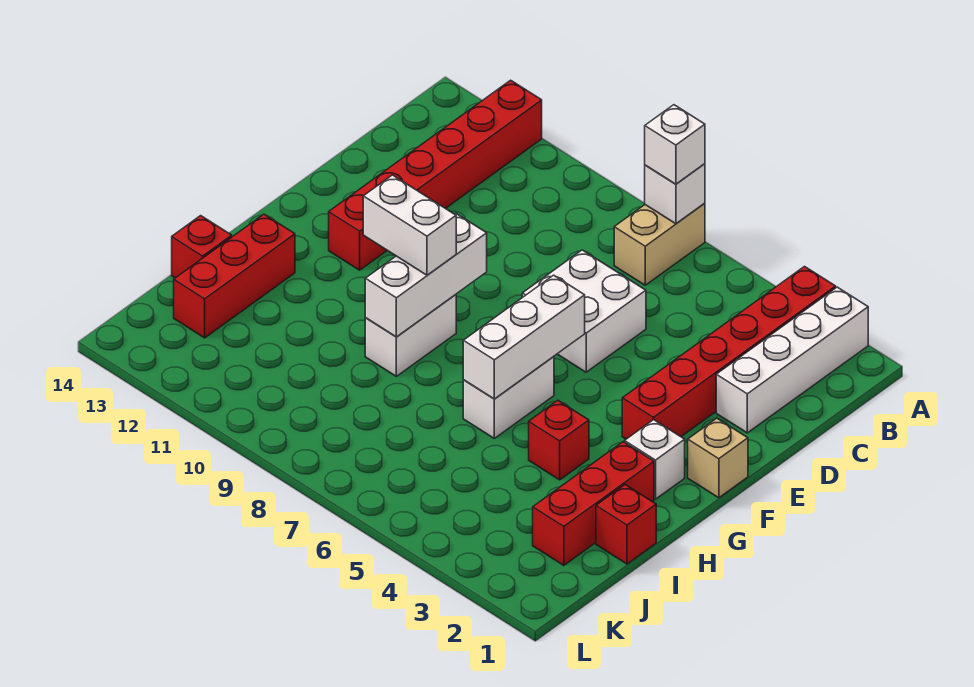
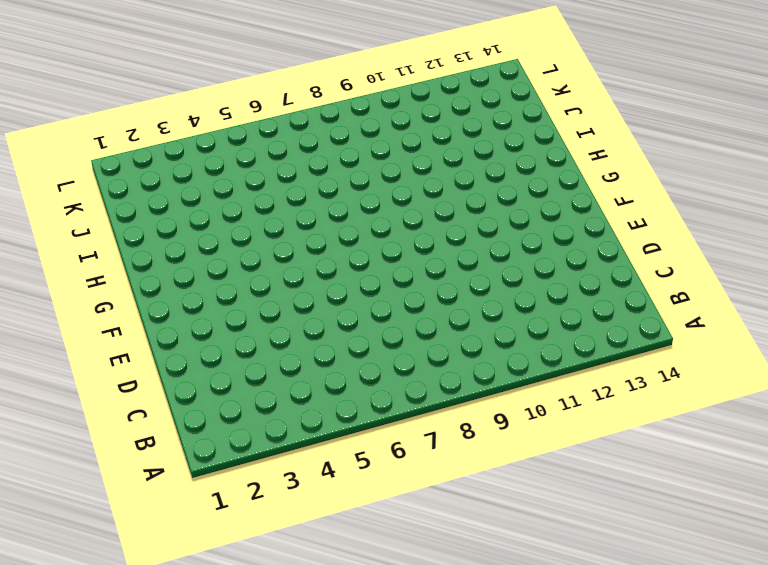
none -> white 1x4 brick [716,287,868,433]
none -> red 1x6 brick [622,267,836,439]
none -> tan 1x2 brick [614,203,705,285]

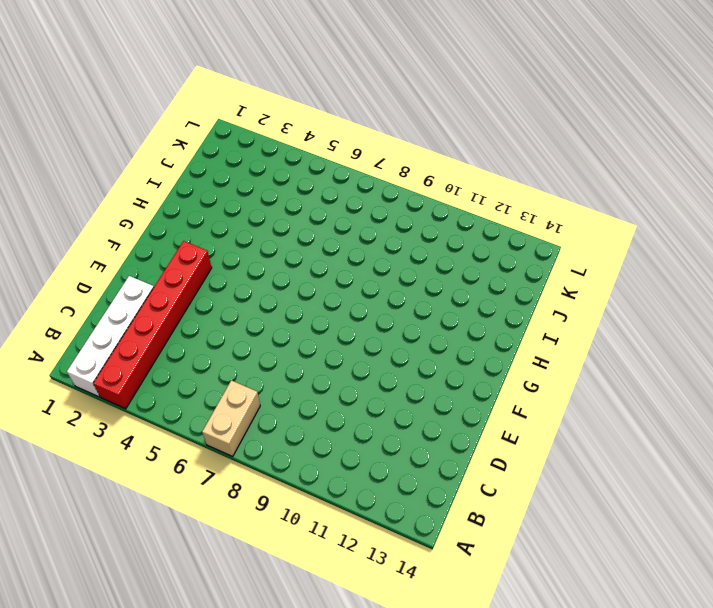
none -> red 1x6 brick [329,80,542,270]
none -> white 2x2 brick [522,250,646,372]
none -> tan 1x1 brick [688,418,748,498]

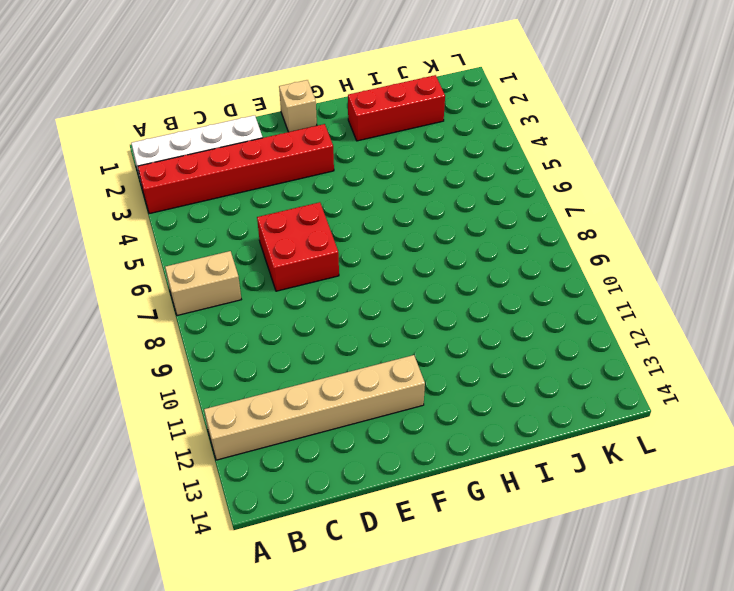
tan 1x6 brick [204,355,425,460] -> red 1x6 brick [329,80,542,270]
red 2x2 brick [257,202,339,291] -> white 2x2 brick [522,250,646,372]
none -> white 1x1 brick [625,420,685,499]
none -> white 1x2 brick [463,357,554,438]
none -> white 1x2 brick [365,295,456,376]

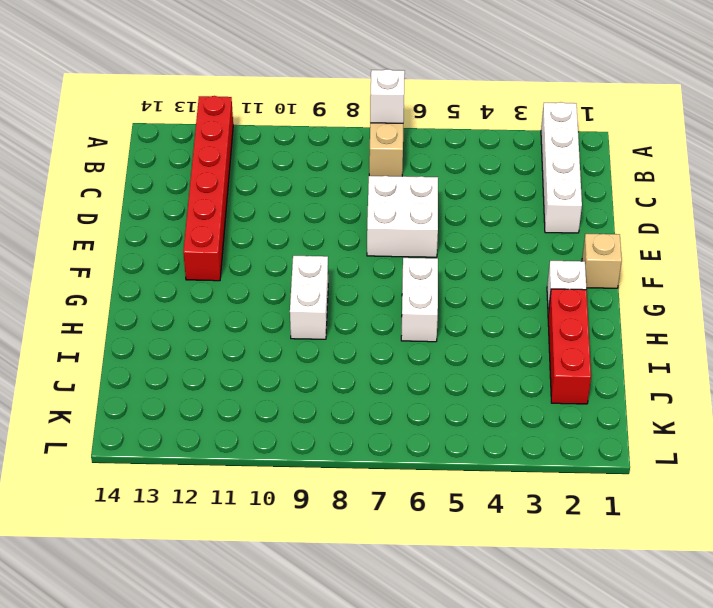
none -> red 1x6 brick [622,267,836,439]
none -> red 1x1 brick [529,400,589,480]
none -> red 1x3 brick [174,214,295,338]

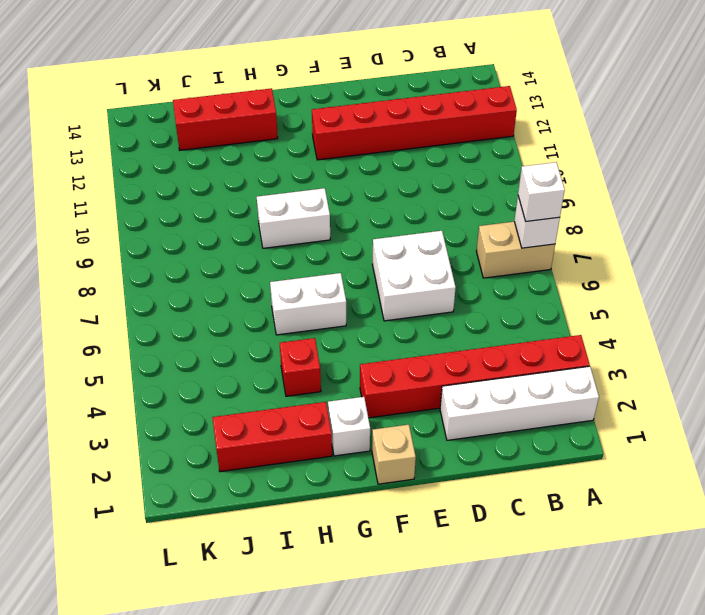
none -> red 1x1 brick [596,485,656,564]
none -> red 1x1 brick [172,216,232,278]
none -> white 1x3 brick [463,275,585,399]

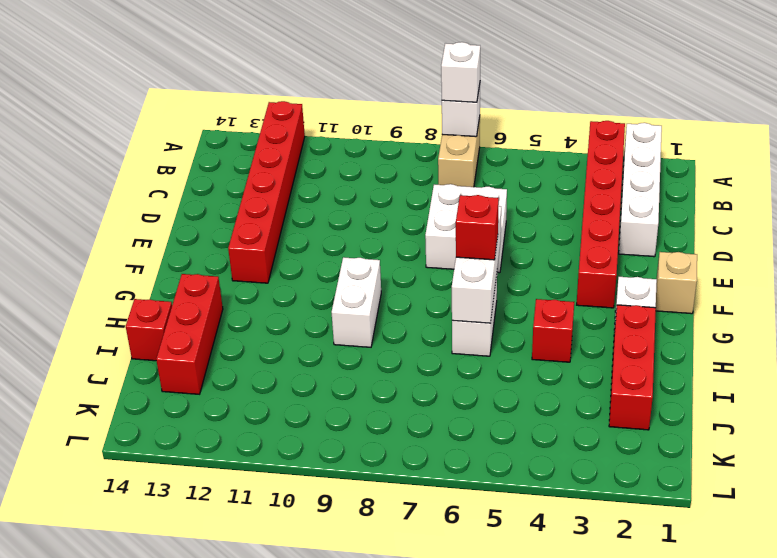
red 1x1 brick [456,195,499,260] -> red 1x1 brick moved to [596,485,656,564]
none -> white 1x3 brick [365,213,487,337]
none -> white 1x2 brick [363,175,456,275]

